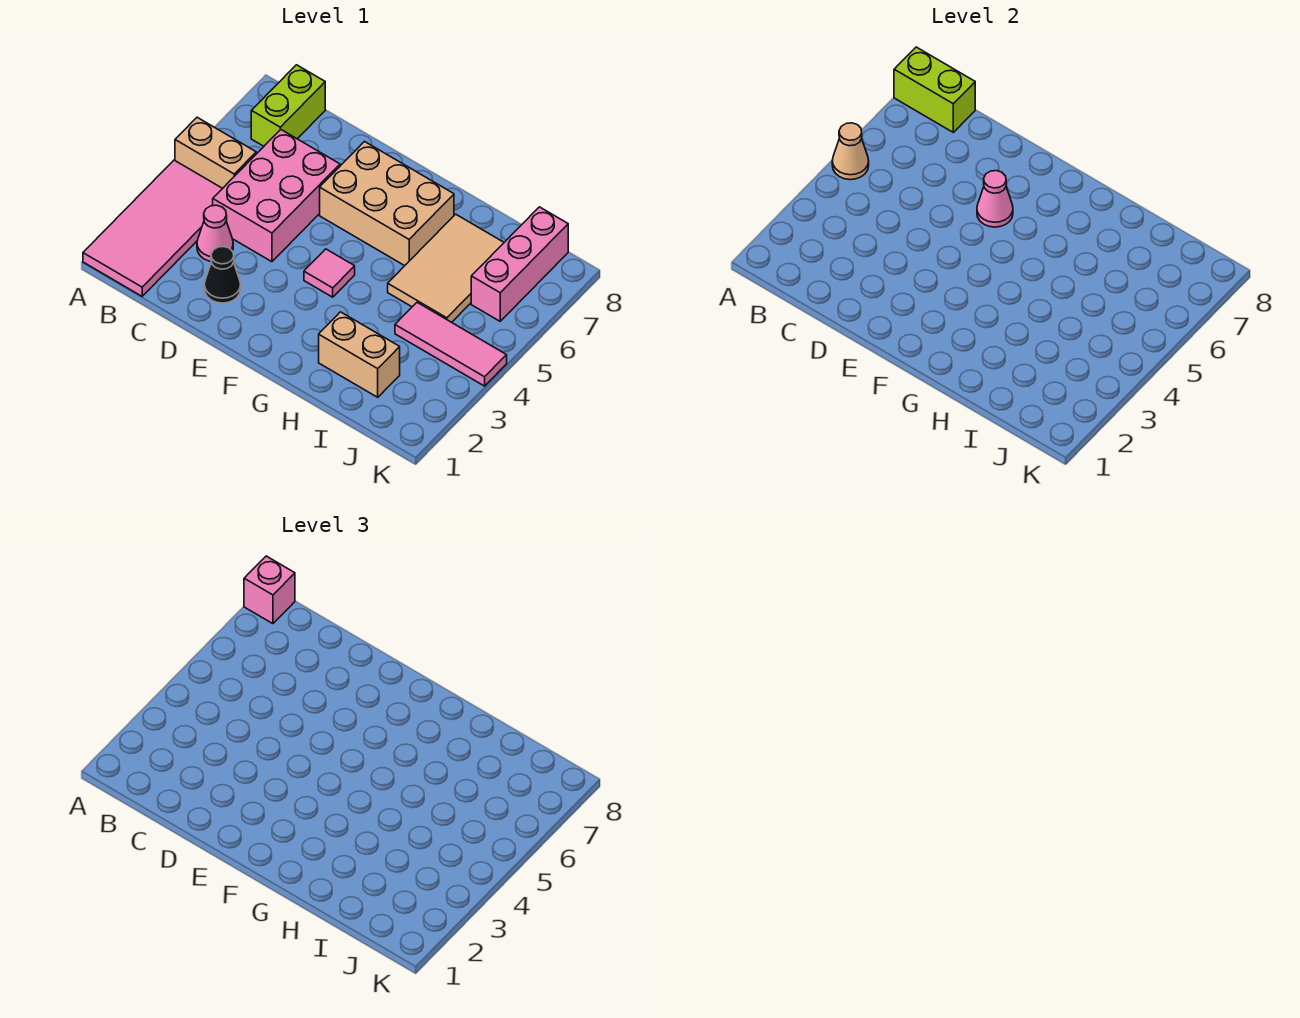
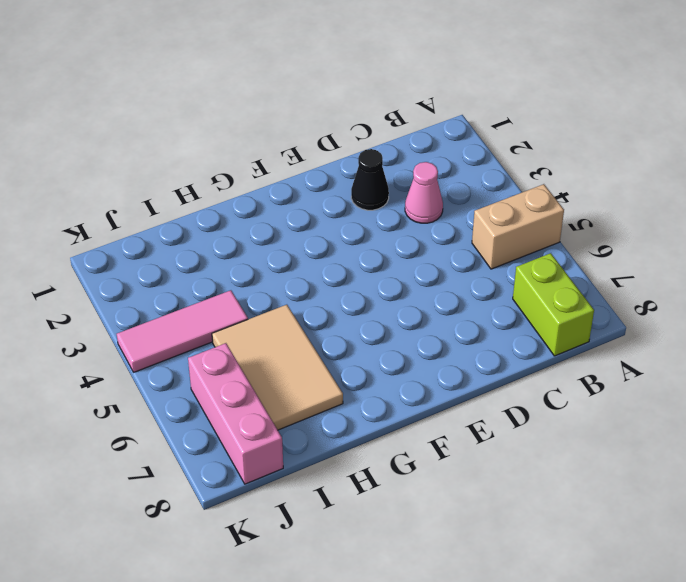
none -> pink 2x4 tile [83,160,223,296]
none -> pink 2x3 brick [213,130,340,262]
none -> tan 2x3 brick [320,142,454,266]

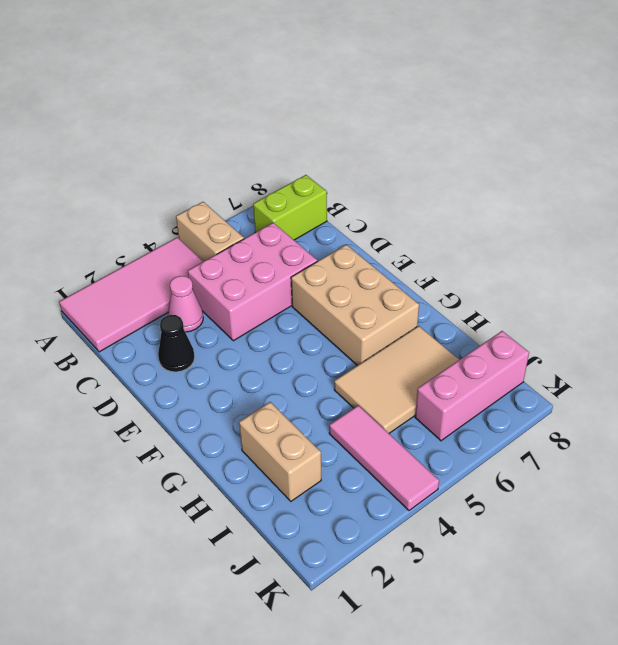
none -> pink 1x1 tile [304,249,355,297]
none -> tan 1x1 cone [832,123,869,180]
none -> lime 1x2 brick [894,47,975,132]

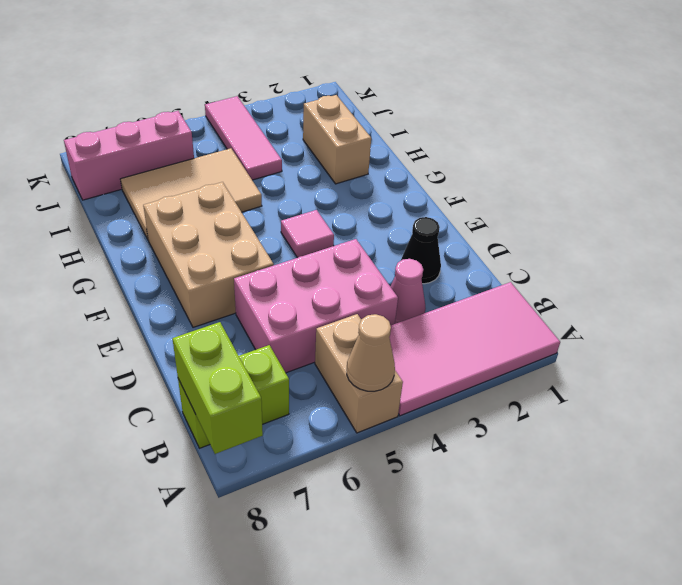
none -> pink 1x1 cone [977,171,1013,227]
none -> pink 1x1 brick [244,556,295,624]

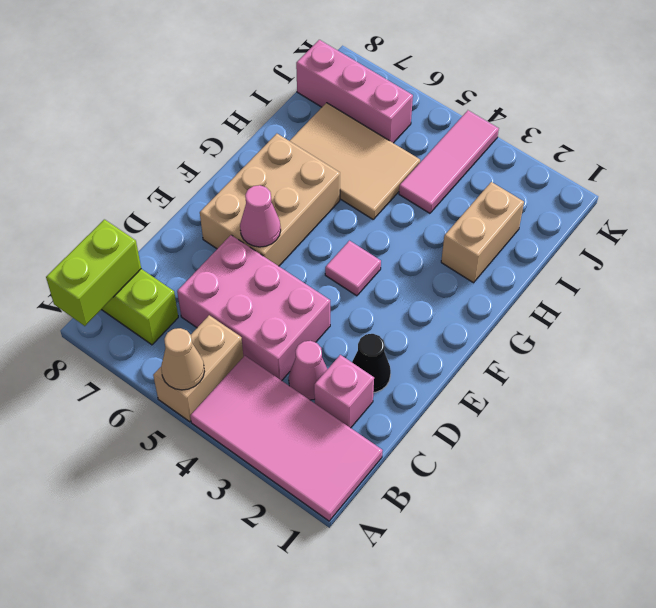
pink 1x1 brick [314,355,374,428] -> pink 1x1 brick moved to [244,556,295,624]

